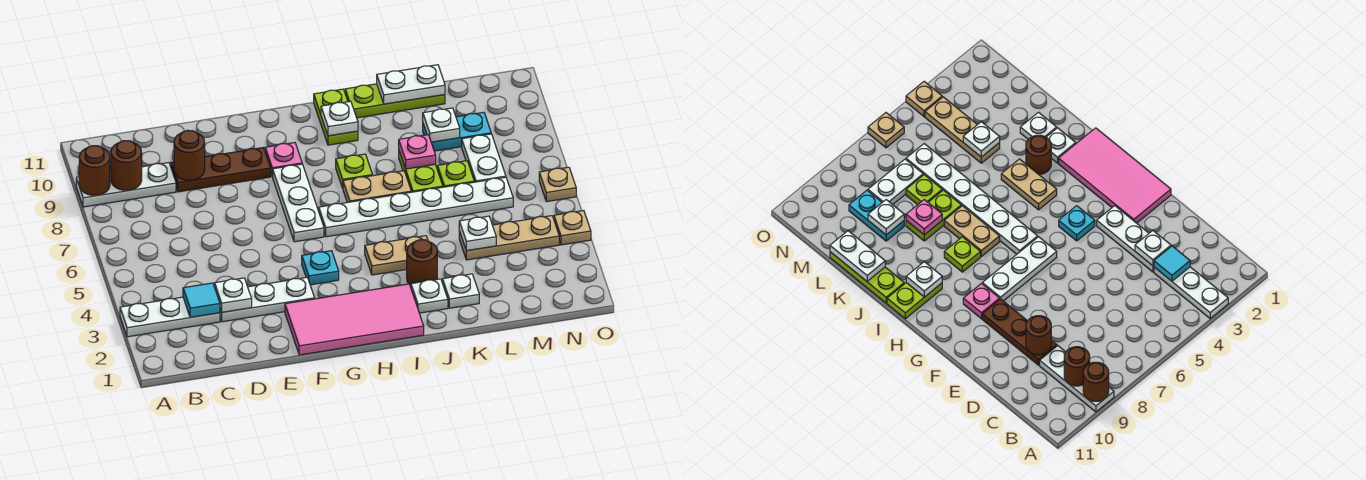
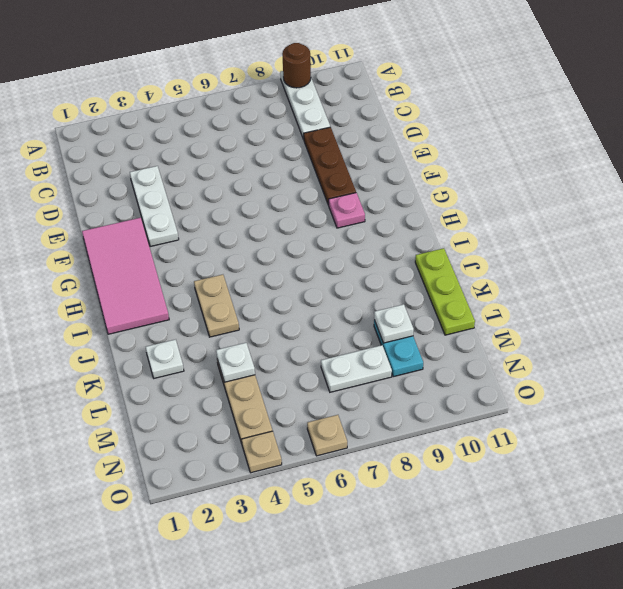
none -> white 1x3 plate [120,297,220,337]
none -> cyan 1x1 plate [302,251,339,285]
none -> white 1x3 plate [273,164,324,242]
none -> white 1x6 plate [319,177,513,237]

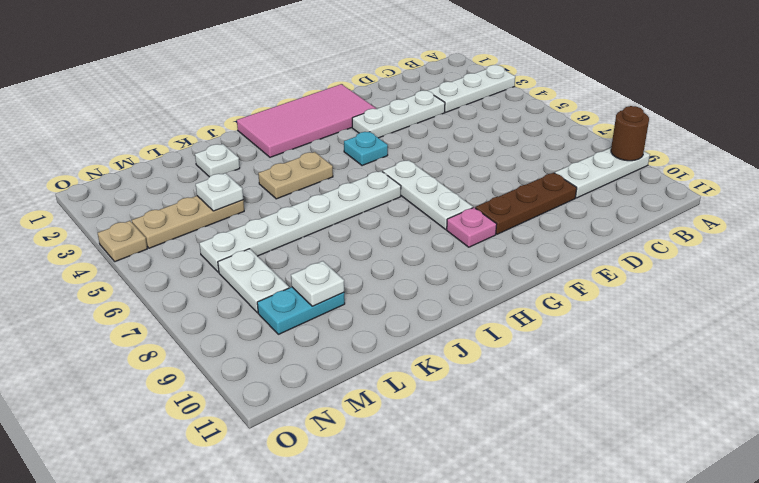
none -> tan 1x2 plate [343,171,411,203]
none -> lime 1x1 plate [336,154,373,188]
none -> lime 1x2 plate [314,89,358,145]
none -> white 1x1 plate [411,279,448,313]

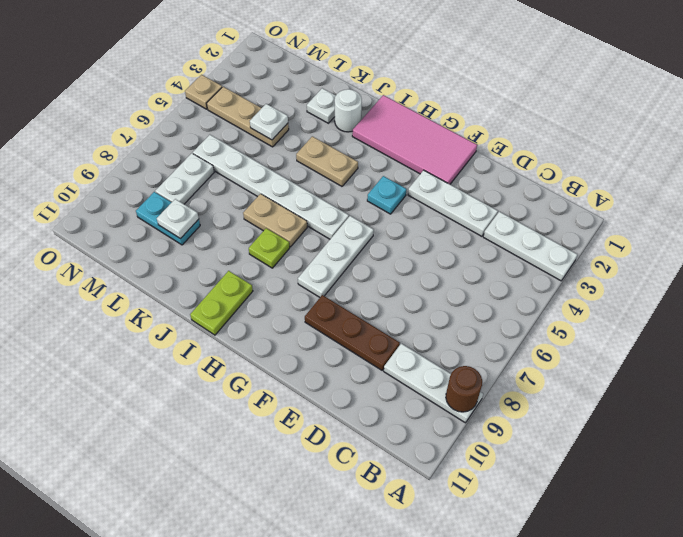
white 1x1 round brick [335,89,362,132] -> white 1x1 plate [411,279,448,313]
none -> pink 1x1 plate [265,143,302,177]
none -> brown 1x1 round brick [407,240,437,286]
none -> lime 1x3 plate [345,84,445,118]
none -> lime 1x2 plate [399,151,443,192]

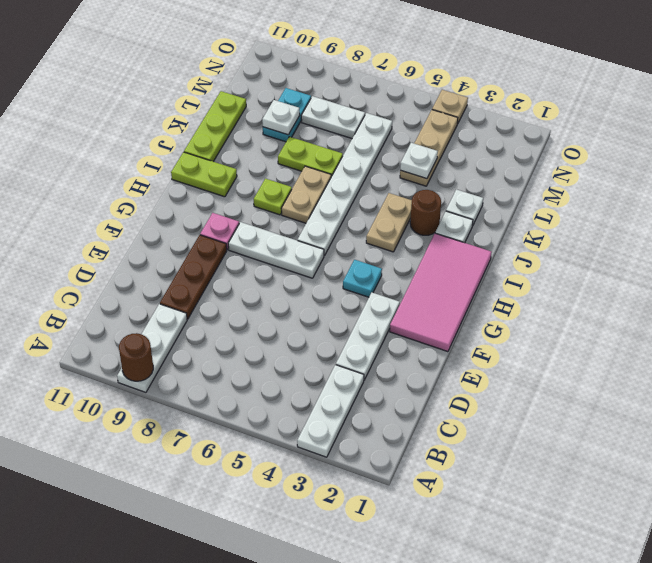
none -> lime 1x1 plate [437,161,474,187]
none -> tan 1x1 plate [539,167,576,202]
none -> brown 1x1 round brick [111,141,142,190]
none -> cyan 1x1 tile [183,283,220,317]

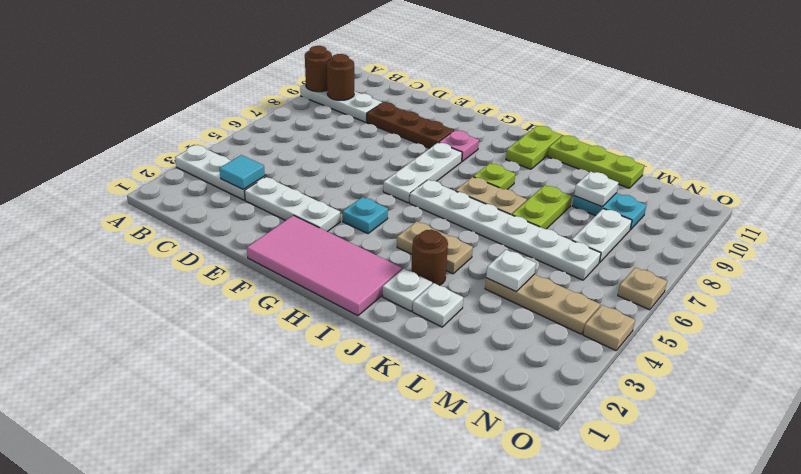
none -> lime 1x1 plate [437,161,474,187]
none -> white 1x1 plate [215,278,252,312]
none -> brown 1x1 round brick [174,130,205,180]
none -> white 1x1 plate [321,101,358,136]

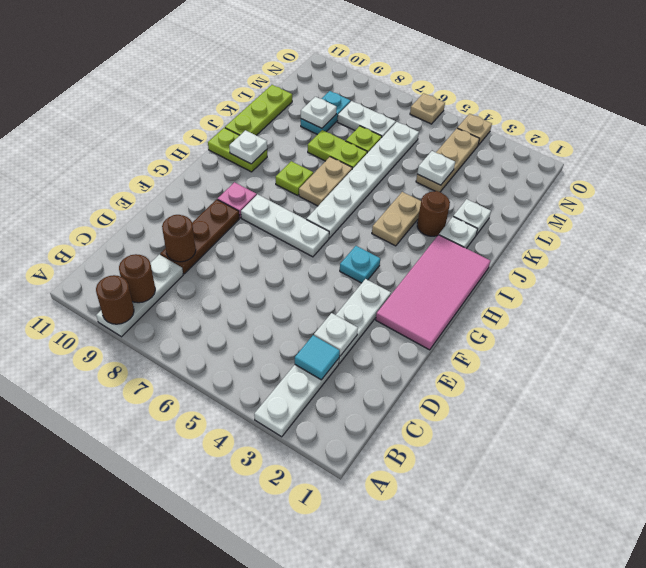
none -> pink 1x1 plate [399,135,436,169]
none -> white 1x2 plate [377,65,445,104]

